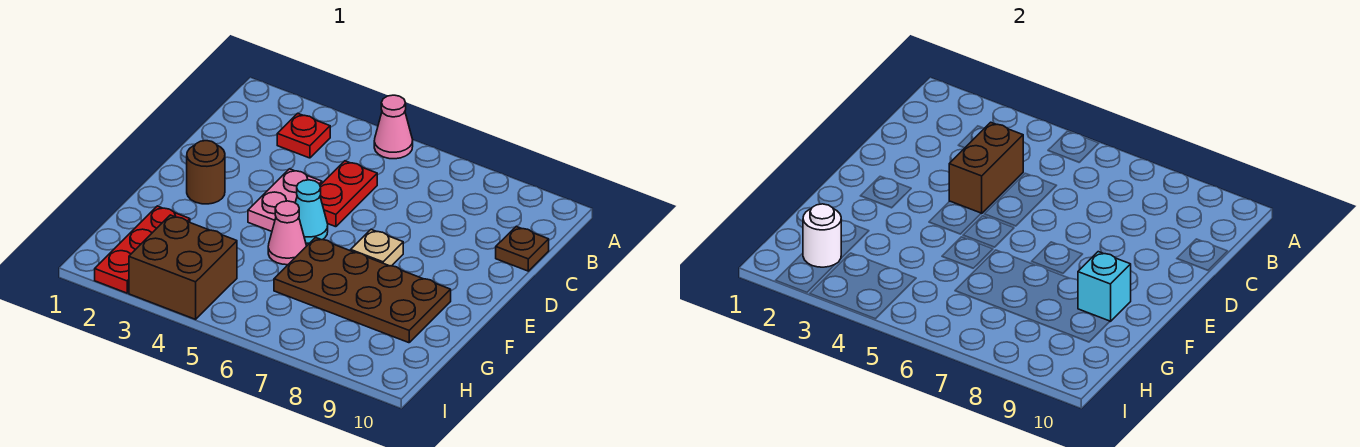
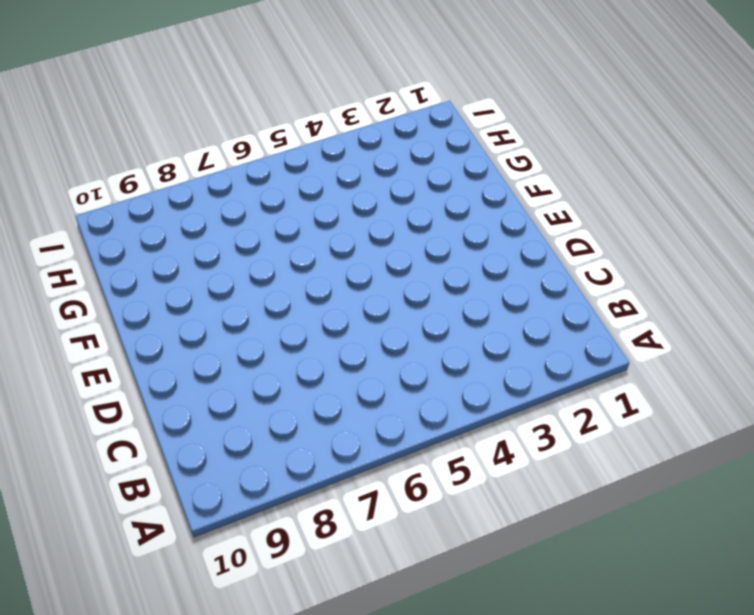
none -> pink 1x1 cone [374,95,413,159]
none -> red 1x1 plate [277,113,330,158]
none -> red 1x2 plate [320,161,377,227]

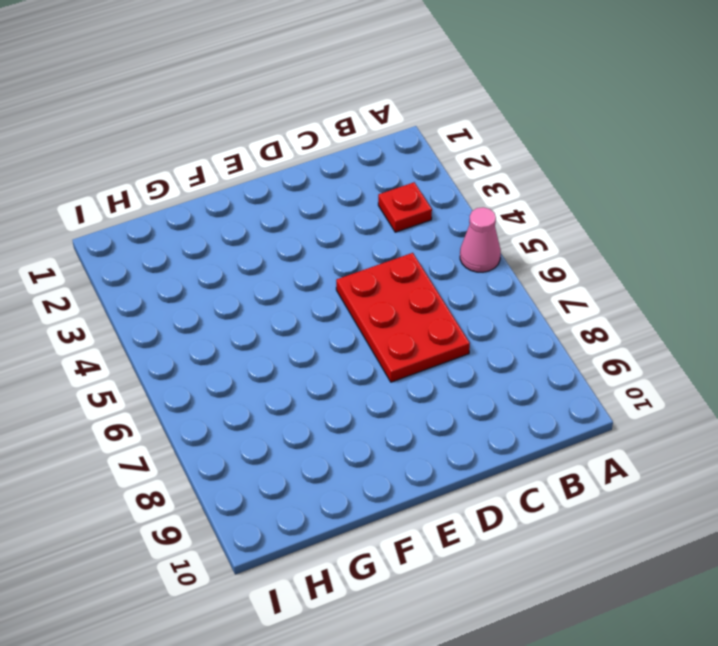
red 2x3 plate [336,253,470,382] -> red 1x2 plate [320,161,377,227]
none -> brown 1x1 plate [496,226,549,271]
none -> pink 1x2 plate [248,169,322,231]
none -> brown 1x1 round brick [187,141,225,204]

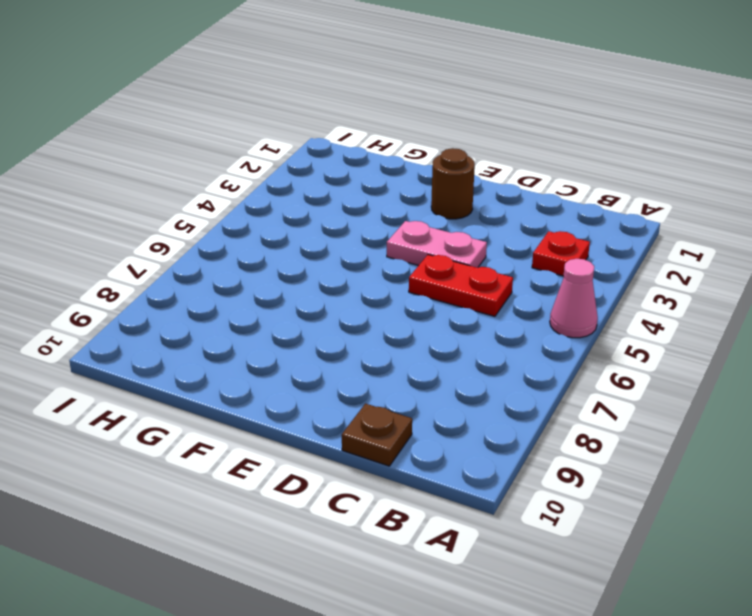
none -> cyan 1x1 cone [295,180,328,243]
none -> tan 1x1 plate [350,229,403,266]
none -> pink 1x1 cone [268,201,306,265]

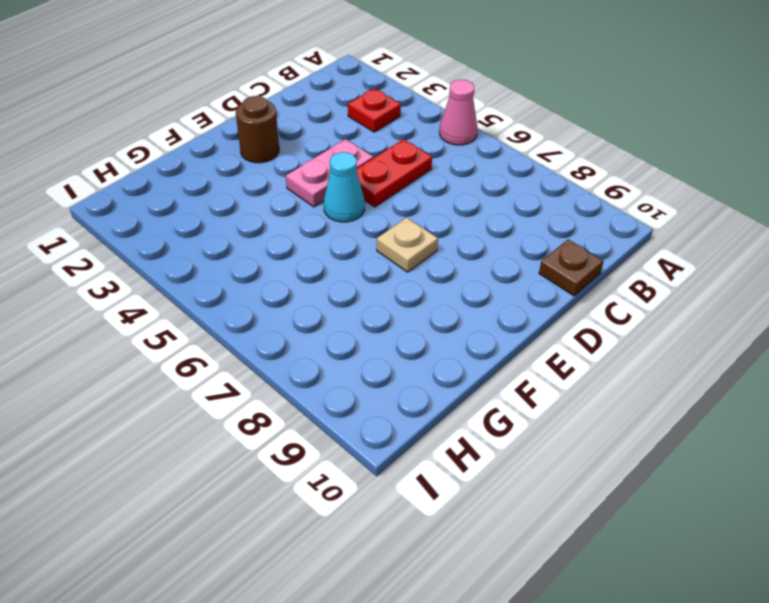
none -> pink 1x1 cone [268,201,306,265]
none -> brown 2x4 plate [274,238,451,343]
none -> red 1x3 plate [95,206,190,293]

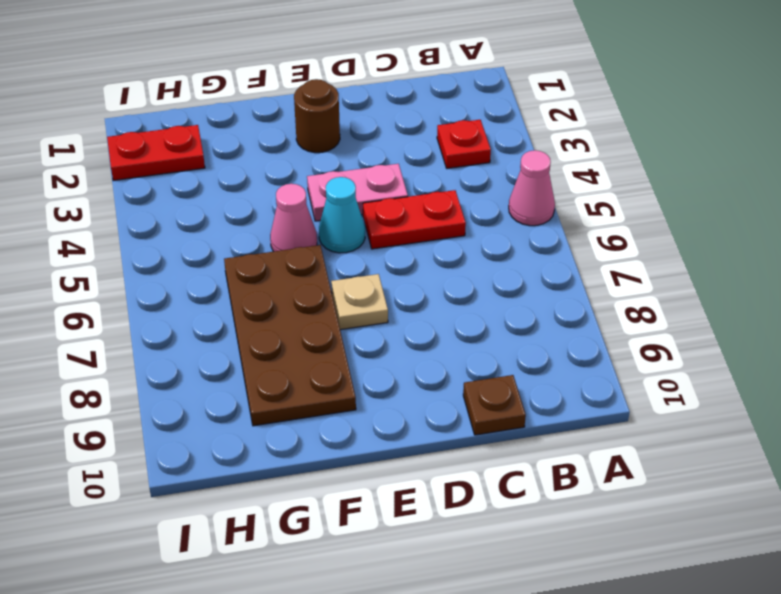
red 1x2 plate [107,125,205,181] -> red 1x3 plate [95,206,190,293]
none -> brown 2x2 brick [129,215,237,319]
none -> brown 1x2 brick [949,122,1023,213]
none -> cyan 1x1 brick [1078,252,1131,322]

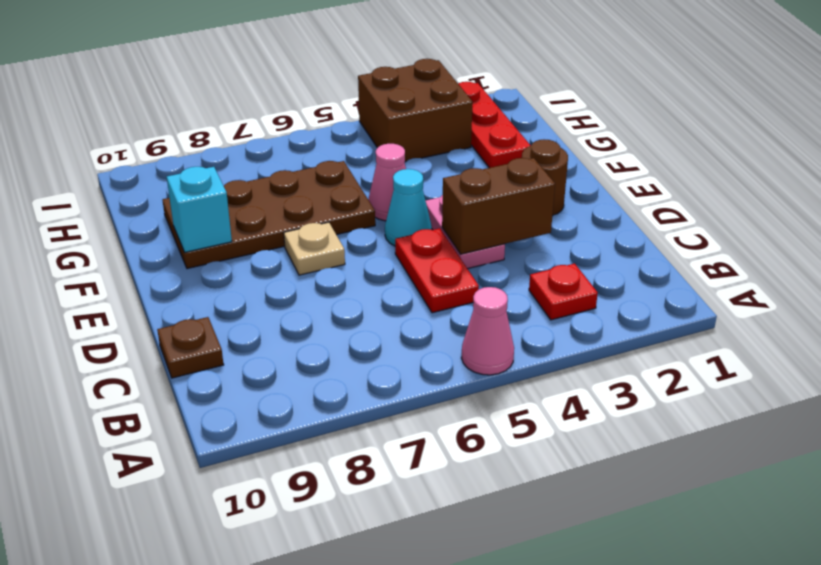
brown 1x2 brick [442,158,555,254] -> brown 1x2 brick turned to [949,122,1023,213]
none -> white 1x1 round brick [803,204,841,267]

